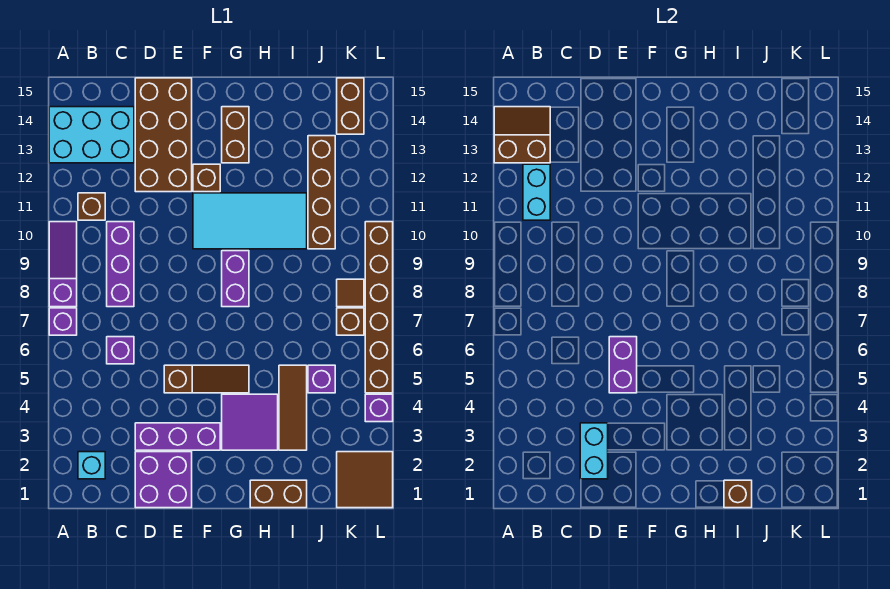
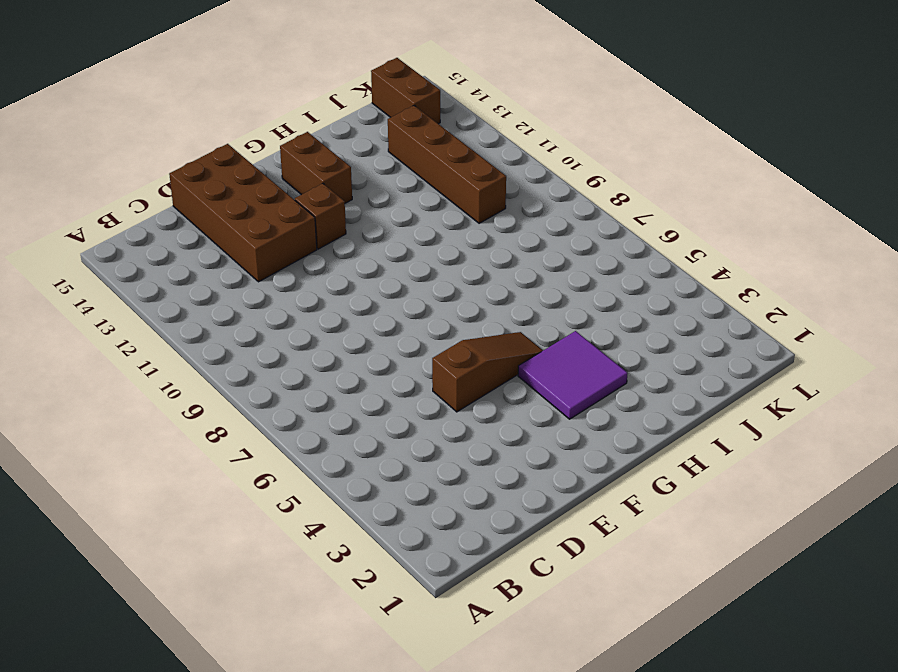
none -> purple 1x1 brick [49,308,77,335]
none -> purple 1x3 slope [49,222,77,307]
none -> cyan 2x3 brick [49,107,134,163]
none -> cyan 1x1 brick [78,452,105,479]

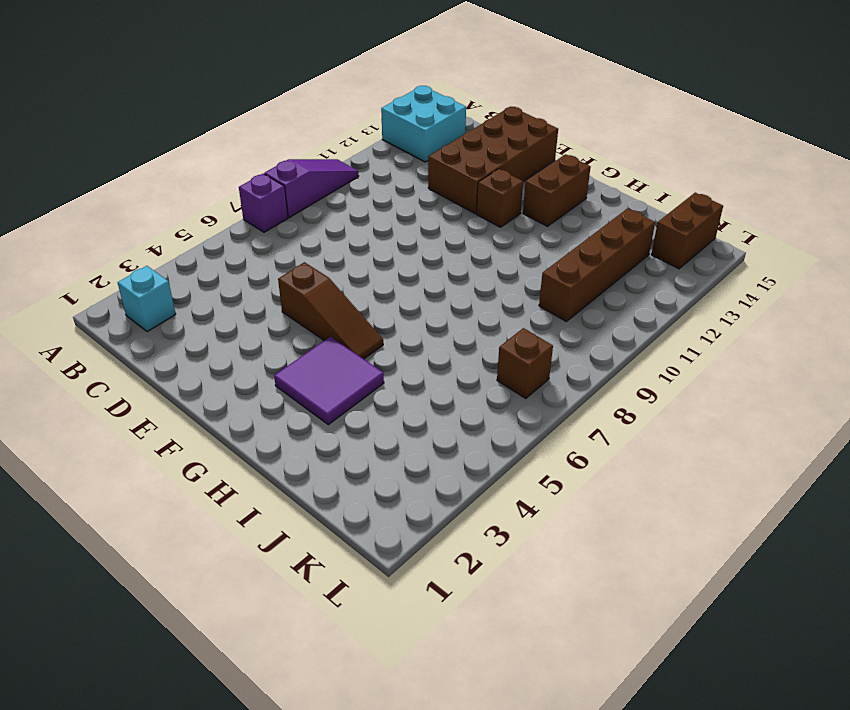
cyan 2x2 brick [381,86,466,162] -> cyan 2x3 brick [49,107,134,163]
none -> brown 1x1 brick [78,193,105,220]
none -> purple 1x1 brick [107,337,134,364]
none -> purple 1x3 brick [107,222,134,307]
none -> purple 2x2 brick [135,452,192,508]

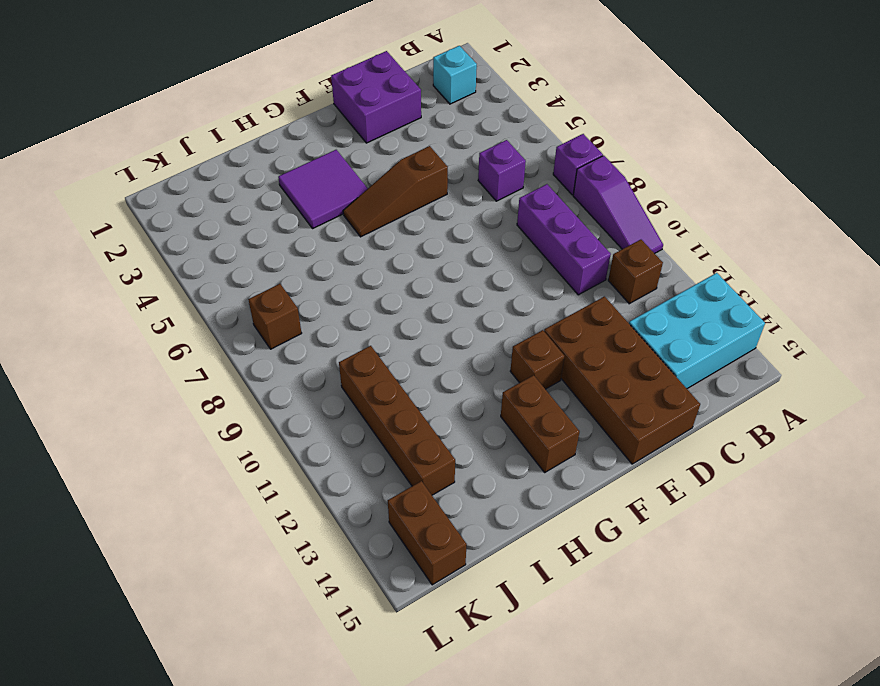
none -> purple 1x3 brick [135,423,220,450]
none -> cyan 2x4 tile [193,193,307,249]
none -> purple 1x2 brick [222,251,249,307]
none -> brown 1x2 brick [250,480,307,508]

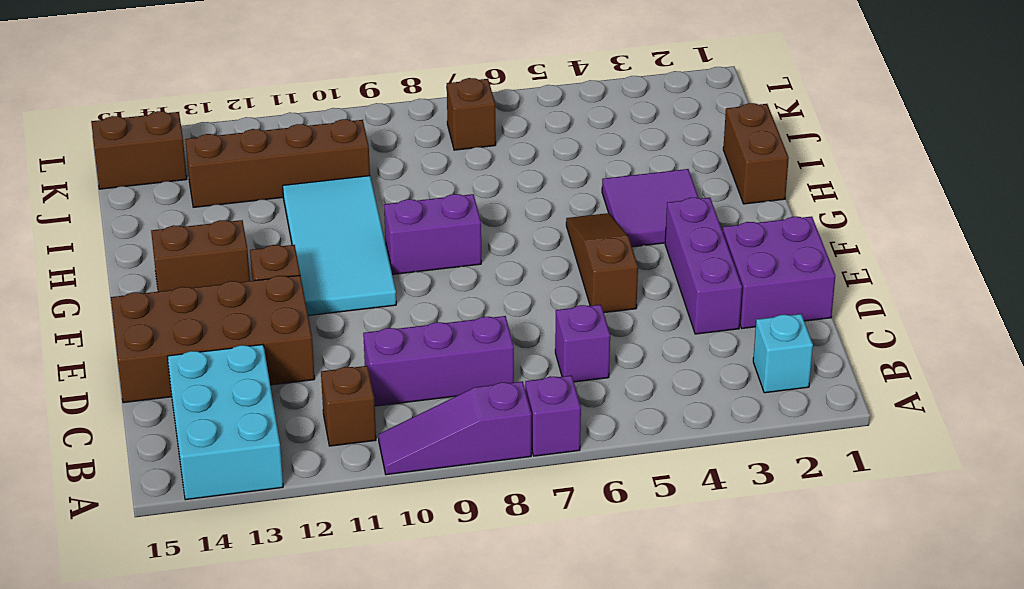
none -> brown 1x3 tile [279,365,307,450]
none -> purple 1x1 brick [308,365,335,393]
none -> brown 2x2 tile [337,452,393,508]
none -> brown 1x1 tile [337,279,364,307]

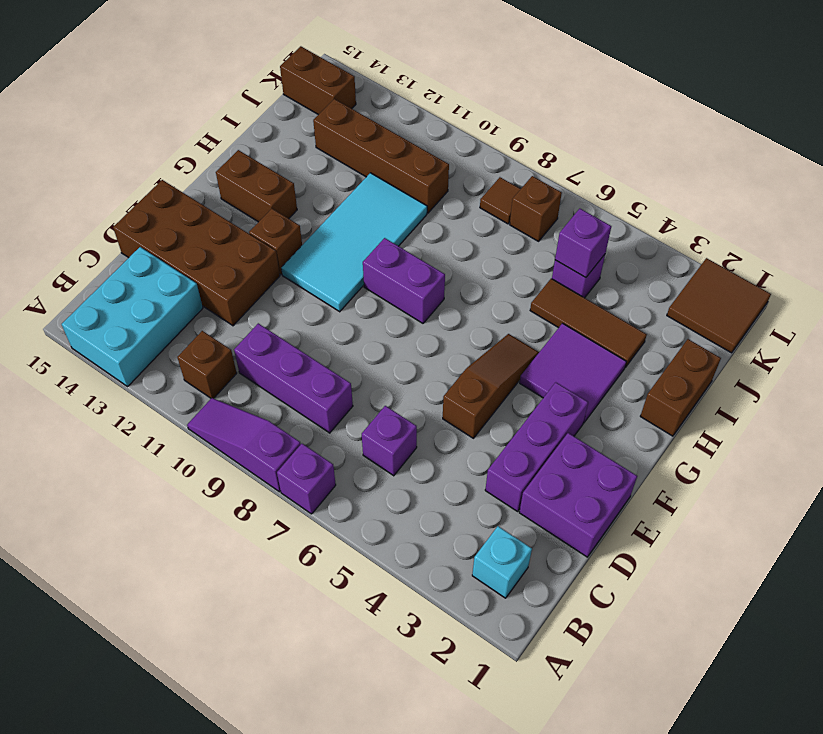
purple 1x1 brick [555,209,611,278] -> purple 1x1 brick moved to [365,394,393,422]
none -> brown 1x6 brick [365,222,393,393]
none -> brown 2x2 slope [494,107,550,163]
none -> cyan 1x2 brick [523,164,550,220]
none -> cyan 1x2 brick [580,423,608,479]

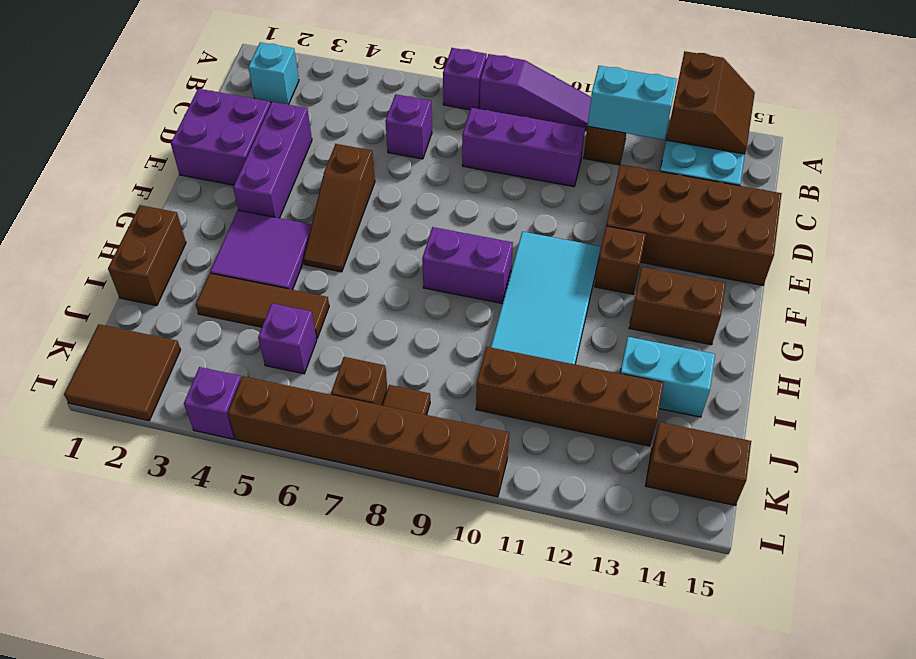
cyan 1x2 brick [620,337,715,417] -> cyan 1x2 brick moved to [580,423,608,479]
none -> purple 1x2 brick [609,337,637,393]
none -> brown 1x1 brick [724,480,752,508]

